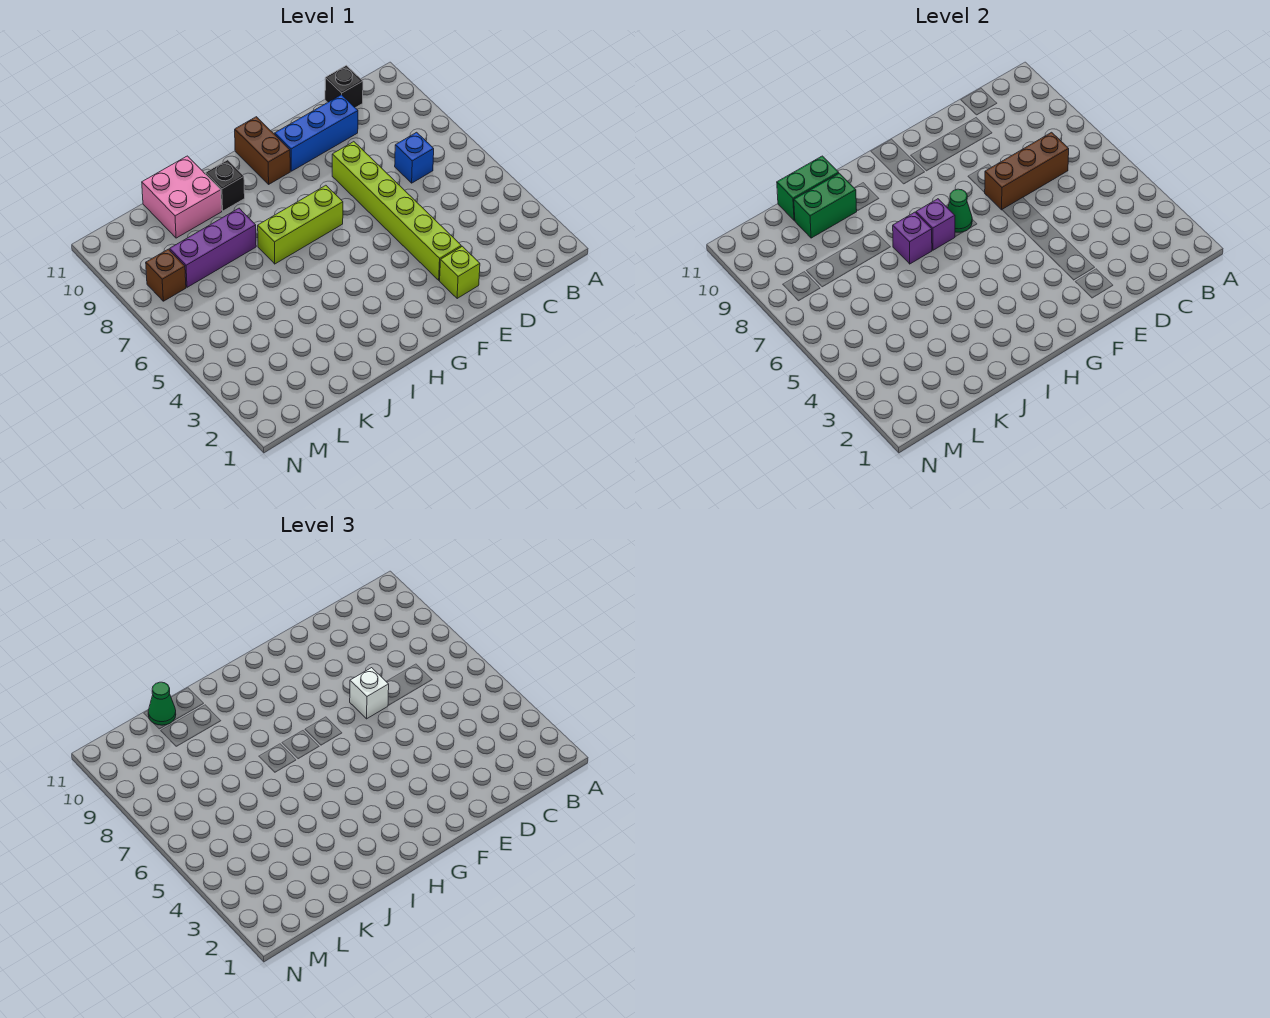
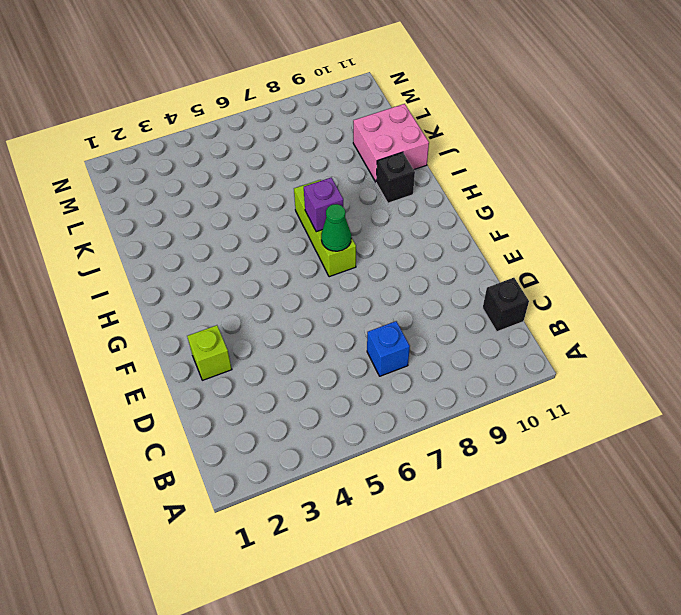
none -> blue 1x3 brick [275,95,358,171]
none -> lime 1x6 brick [332,142,461,280]
none -> brown 1x2 brick [235,117,290,184]

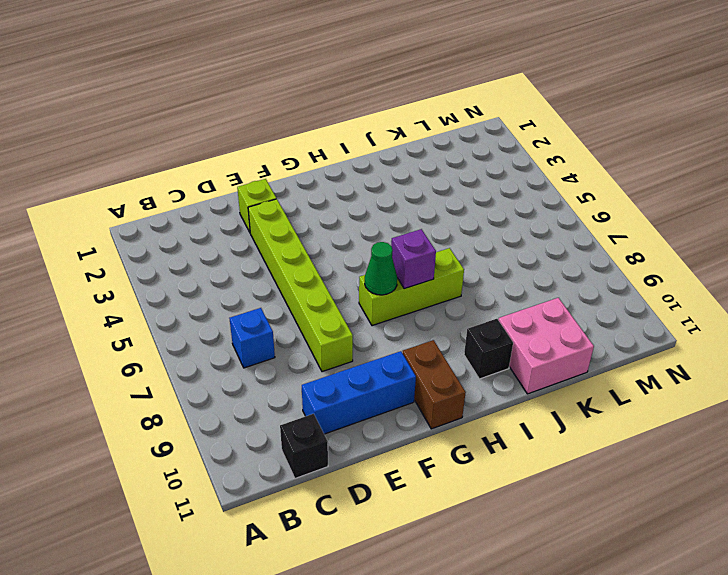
none -> purple 1x3 brick [170,208,256,287]
none -> brown 1x1 brick [146,249,186,301]
none -> brown 1x3 brick [984,132,1069,210]

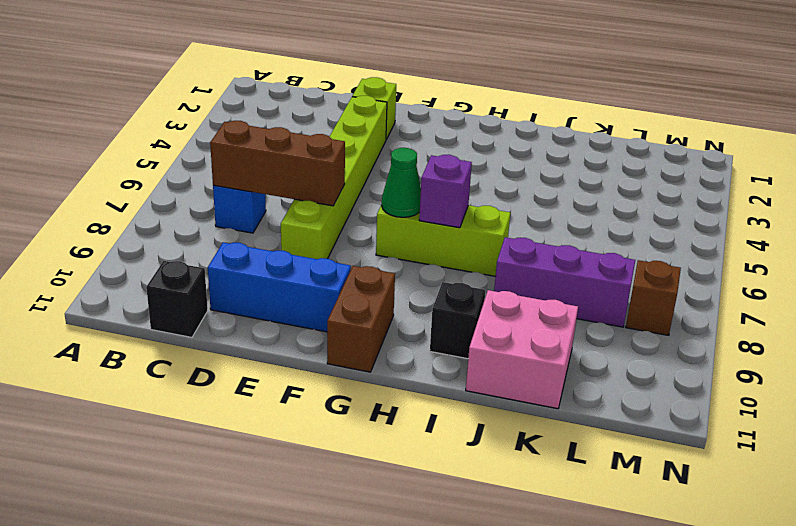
none -> purple 1x1 brick [893,212,932,264]
none -> green 1x2 brick [794,173,857,238]
none -> green 1x2 brick [777,156,839,221]

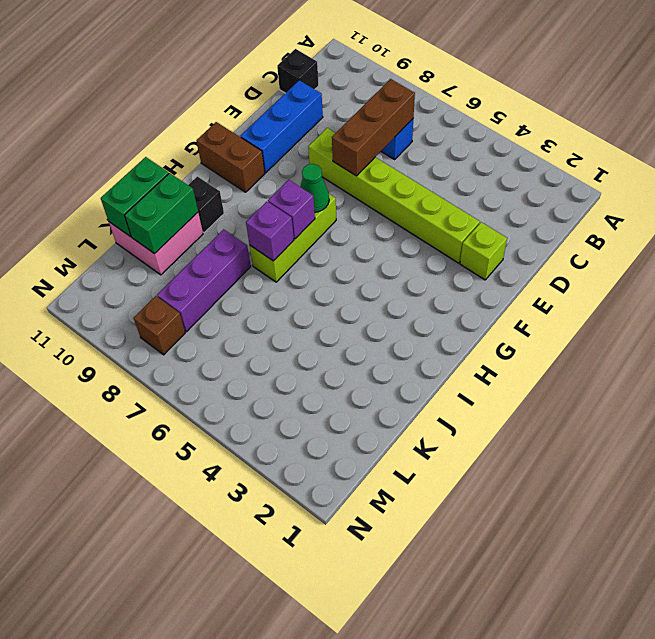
none -> white 1x1 brick [350,668,389,719]
none -> green 1x1 cone [148,682,176,725]

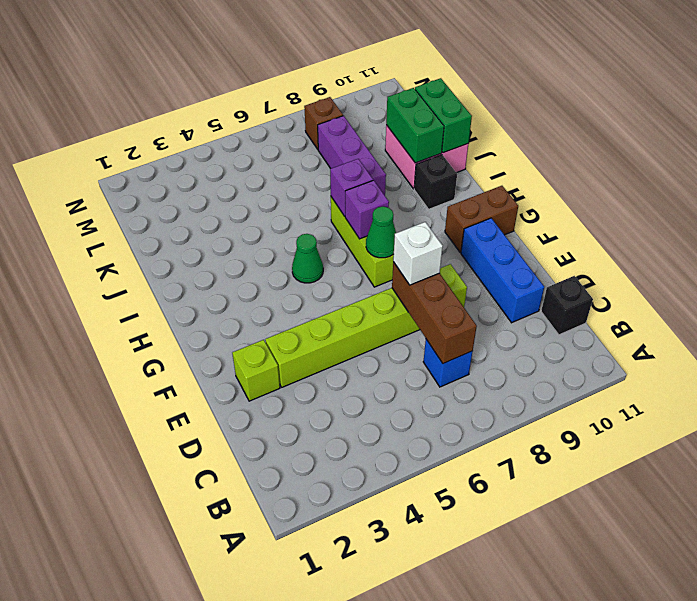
green 1x1 cone [292,234,323,283] -> green 1x1 cone moved to [148,682,176,725]

